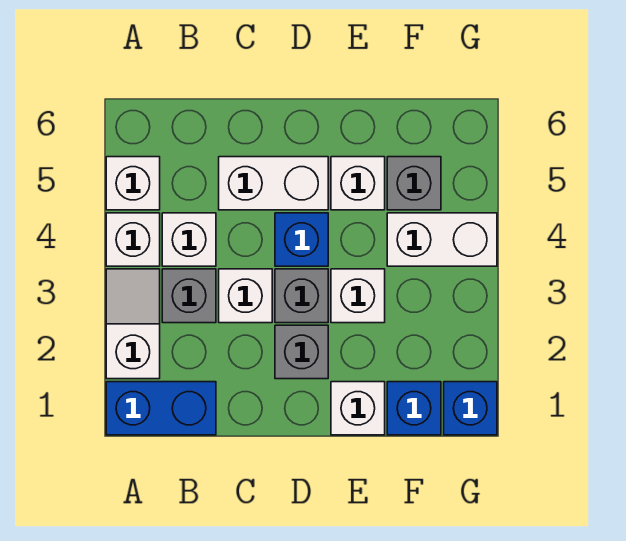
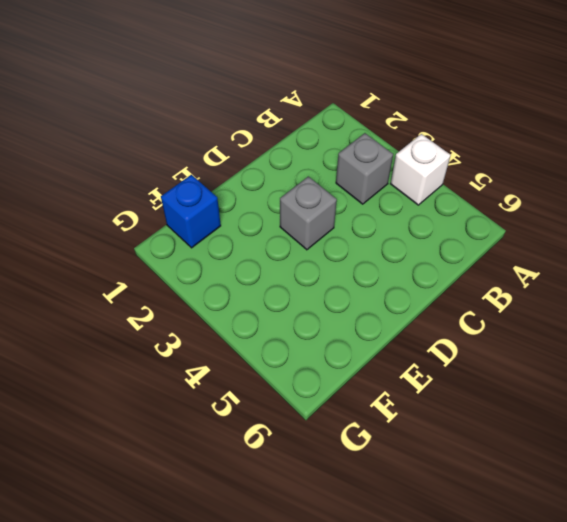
none -> blue 1x2 brick [106,382,216,435]
none -> white 1x2 slope [106,269,160,379]
none -> white 1x1 brick [106,157,160,210]

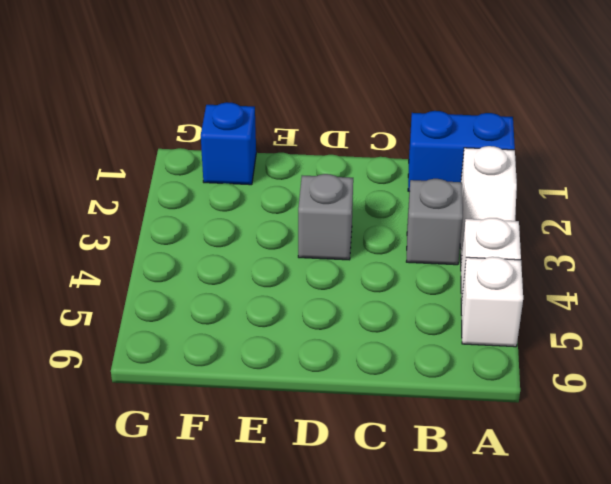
none -> white 1x1 brick [162,213,216,266]
none -> white 1x1 brick [219,269,272,323]
none -> white 1x2 brick [219,157,328,210]

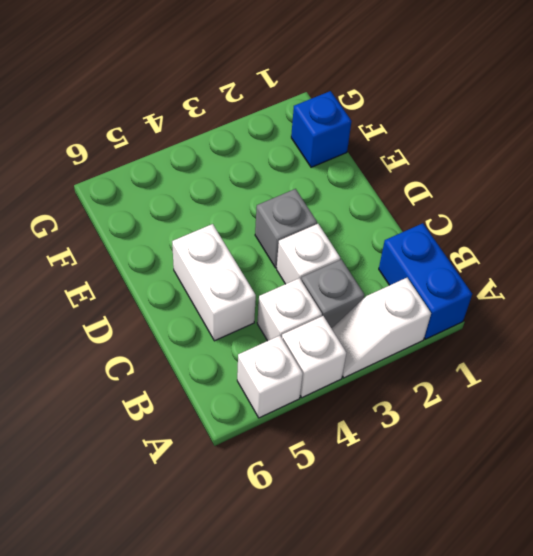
none -> grey 1x1 brick [275,325,328,379]
none -> blue 1x1 brick [275,213,328,266]
none -> white 1x1 brick [331,382,385,435]

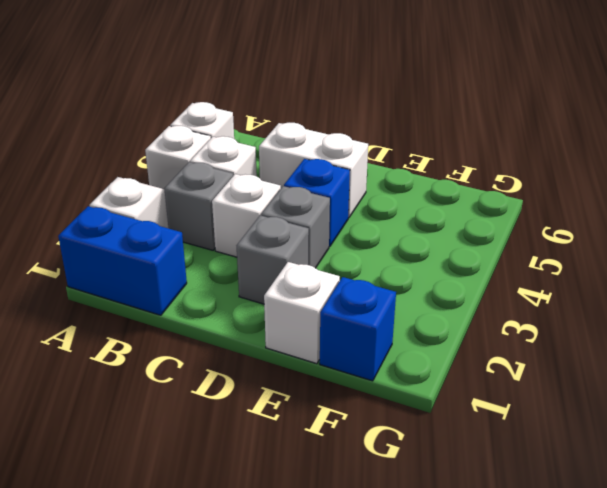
none -> white 1x1 brick [331,269,385,323]
none -> white 1x1 brick [331,157,385,210]
none -> white 1x2 brick [387,213,497,266]

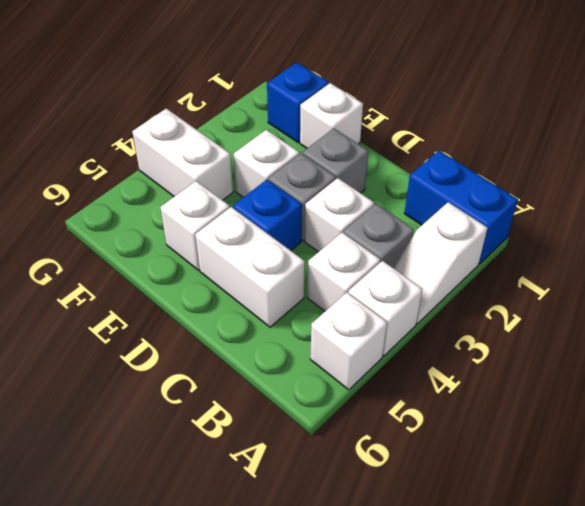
none -> grey 1x1 brick [387,157,441,210]
none -> blue 1x1 brick [444,382,497,435]

